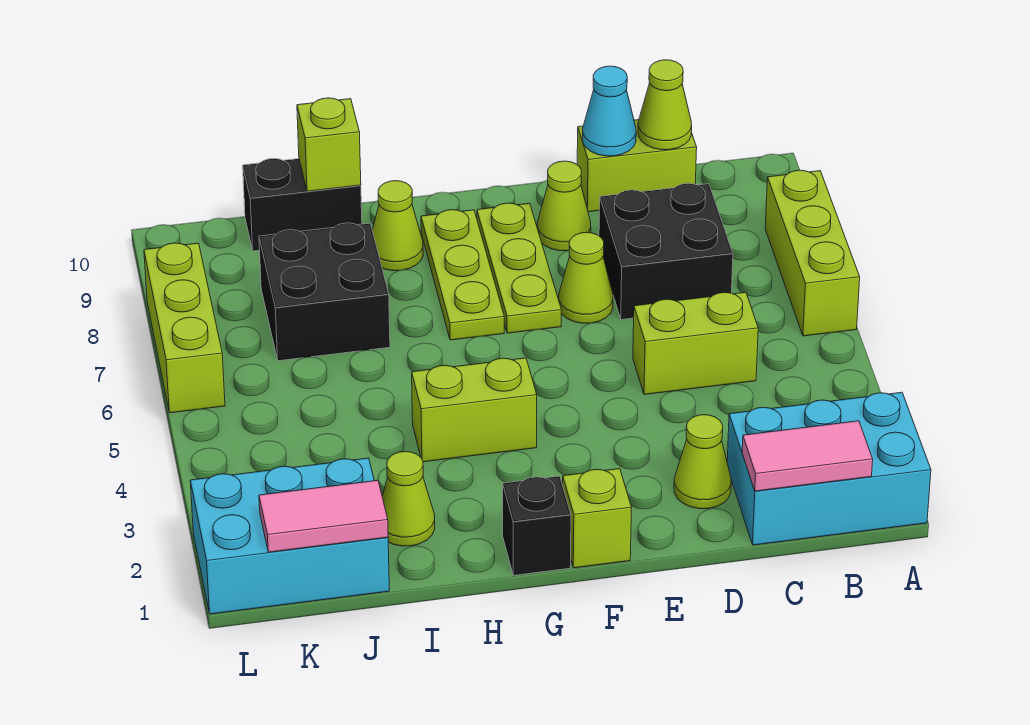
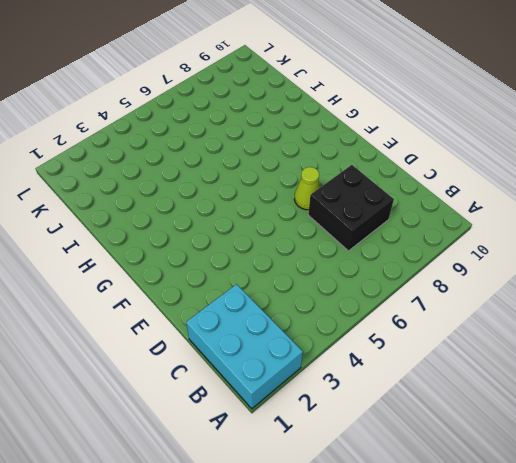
none -> lime 1x3 brick [765,170,860,336]
none -> lime 1x2 brick [633,292,758,395]
none -> lime 1x2 brick [577,120,697,212]

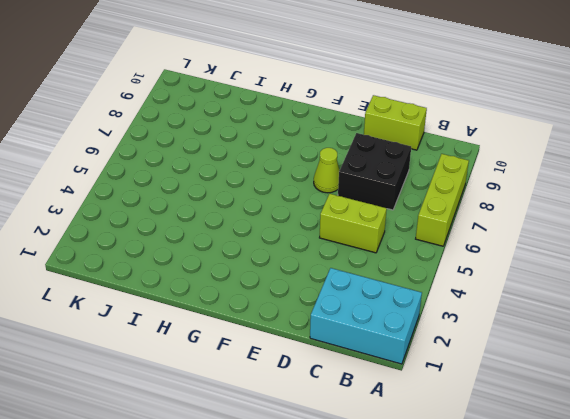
none -> lime 1x1 cone [674,415,731,509]
none -> lime 1x1 cone [537,161,591,251]
none -> lime 1x1 brick [563,469,632,568]

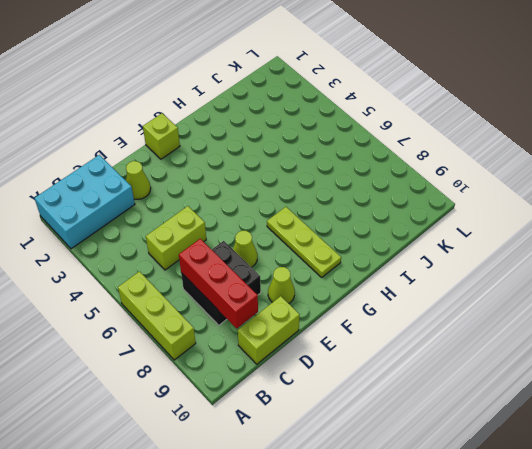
red 1x3 brick [179,239,258,328] -> none
none -> lime 1x3 plate [477,203,561,333]
none -> black 1x1 brick [503,476,571,575]
none -> lime 1x2 brick [412,358,537,462]

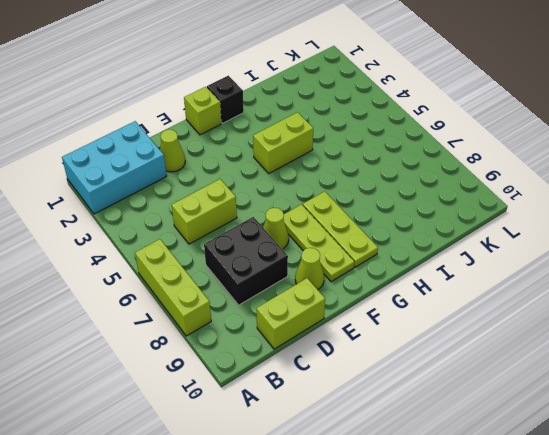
none -> lime 1x1 cone [372,181,423,271]
none -> lime 1x1 cone [382,451,435,546]
none -> black 2x2 brick [259,223,390,361]

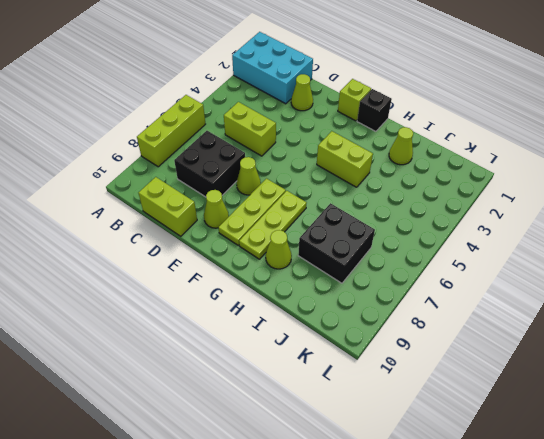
none -> black 1x2 brick [243,159,362,251]
none -> cyan 2x3 brick [190,458,389,614]
none -> lime 1x3 brick [144,243,225,413]

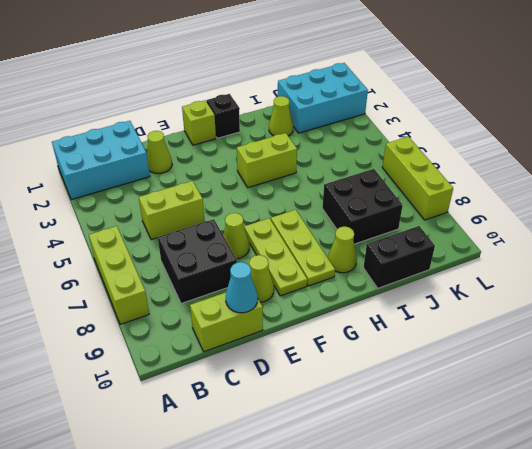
none -> pink 1x2 tile [742,421,873,491]
none -> lime 1x1 cone [638,60,692,150]
none -> lime 1x1 brick [297,98,361,191]

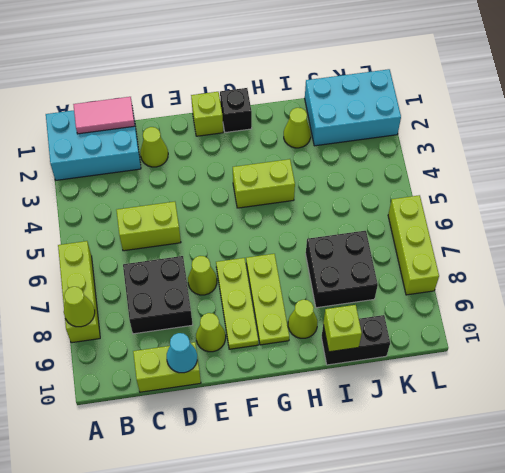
lime 1x1 cone [64,287,95,327] -> lime 1x1 cone moved to [638,60,692,150]
none -> pink 1x2 tile [259,480,388,552]

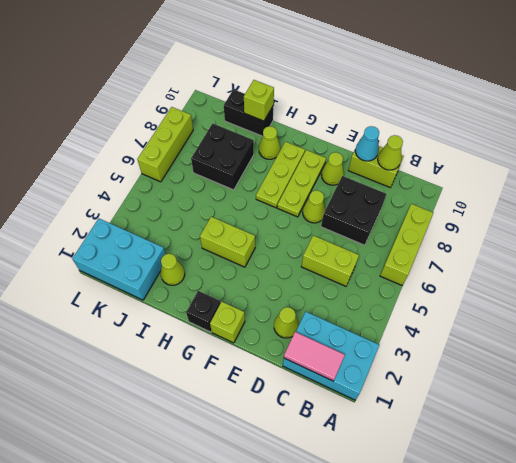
none -> pink 1x2 tile [259,480,388,552]

